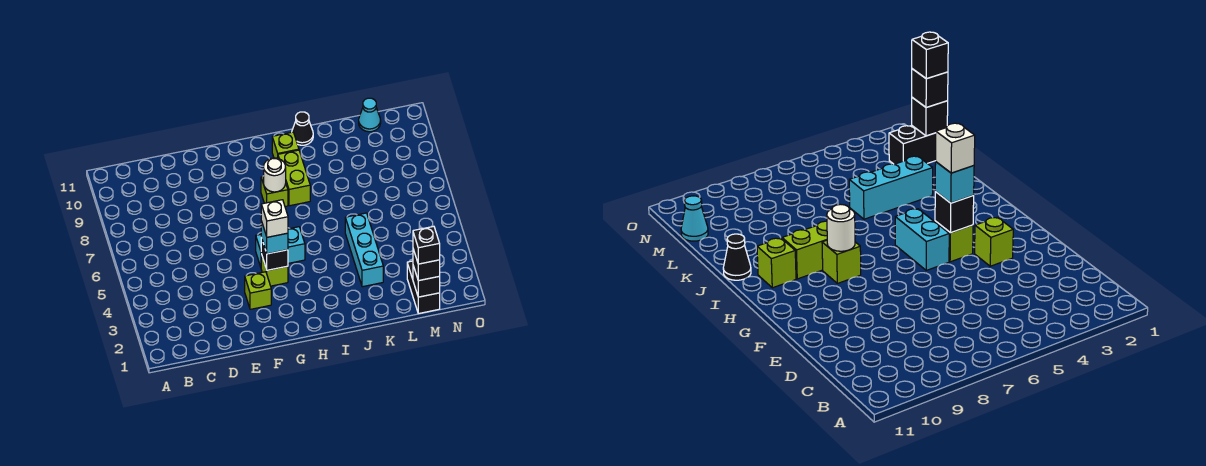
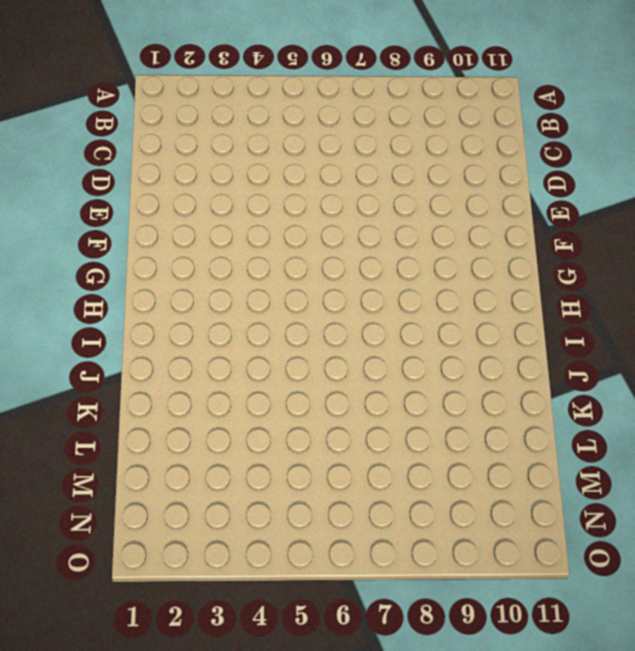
none -> lime 1x1 brick [245,272,271,309]
none -> lime 1x1 brick [261,254,288,286]
none -> cyan 1x2 brick [256,227,305,267]

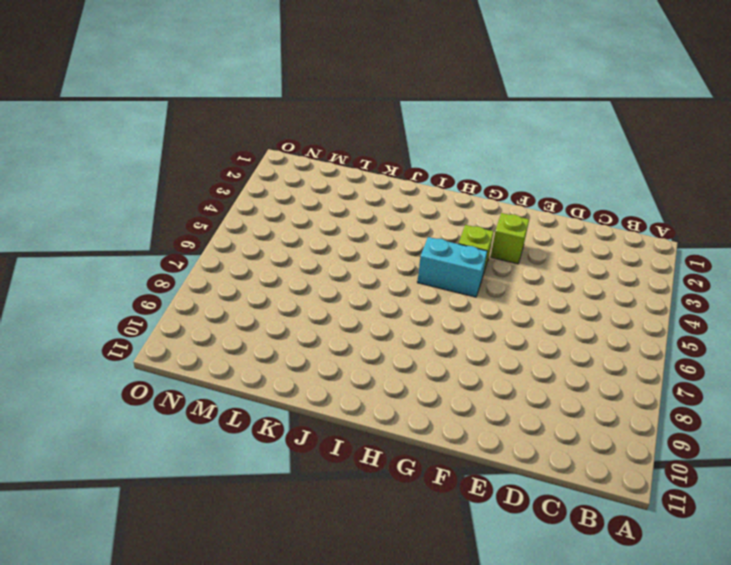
none -> lime 1x1 brick [261,176,288,207]
none -> lime 1x2 brick [278,150,310,206]
none -> lime 1x1 brick [272,132,299,158]

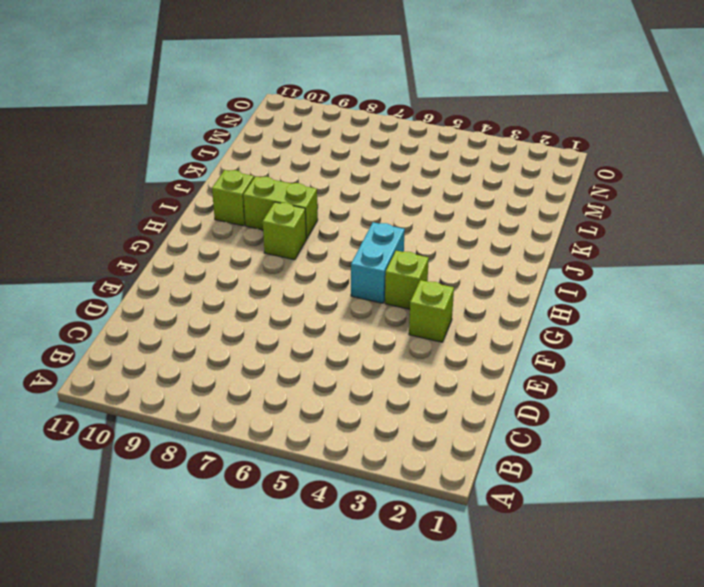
none -> black 1x1 cone [292,112,313,145]
none -> cyan 1x3 brick [345,213,383,287]
none -> black 1x2 brick [407,261,440,314]

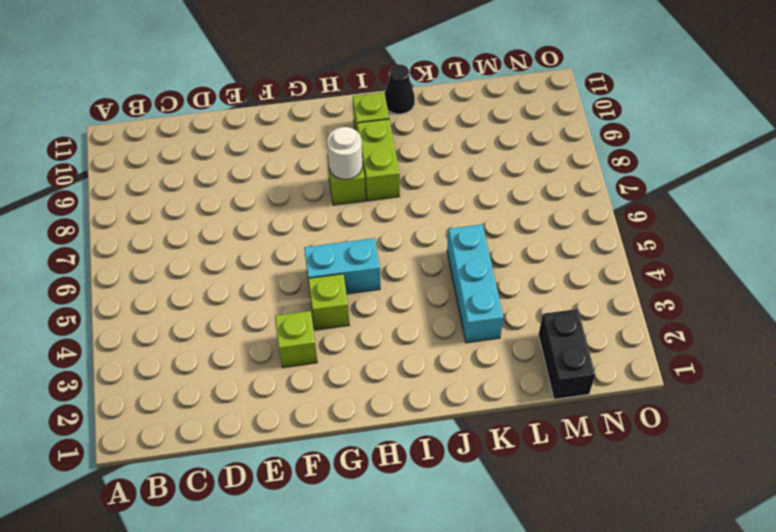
none -> cyan 1x1 cone [359,98,381,132]
none -> black 1x1 brick [261,238,288,270]
none -> black 1x1 brick [413,266,440,297]

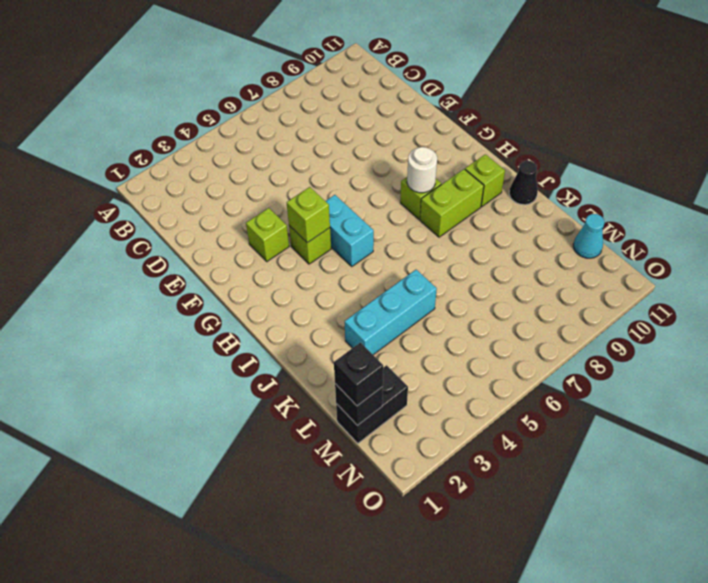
lime 1x1 brick [287,187,330,243] -> black 1x1 brick [261,238,288,270]
none -> cyan 1x1 brick [261,221,288,254]
none -> white 1x1 brick [261,200,288,237]
none -> black 1x1 brick [413,226,440,264]

